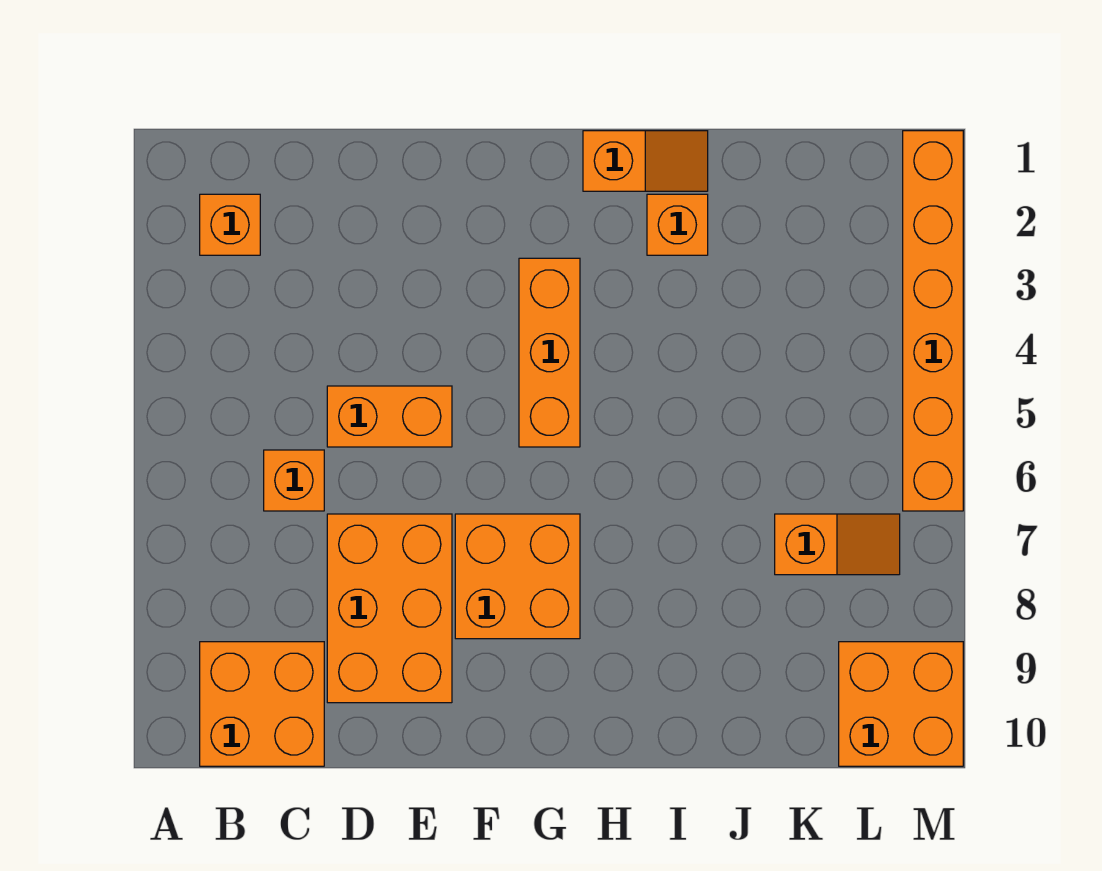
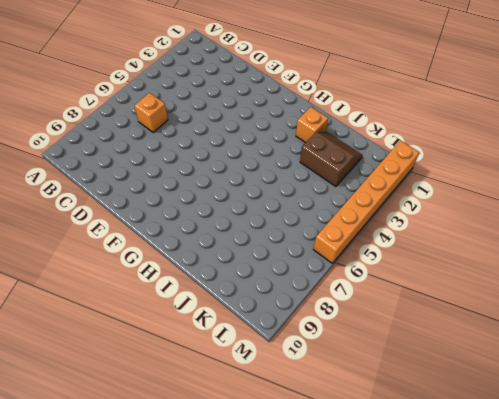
brown 2x2 slope [300,132,363,186] -> none
none -> orange 1x1 brick [200,194,260,255]
none -> orange 2x2 brick [200,642,324,766]
none -> orange 1x2 brick [327,386,452,447]

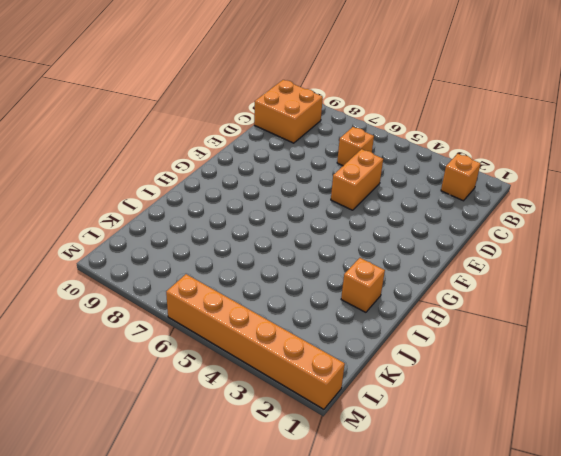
none -> orange 2x3 brick [327,514,452,703]
none -> orange 2x2 brick [455,514,580,639]
none -> orange 1x3 brick [519,258,580,447]

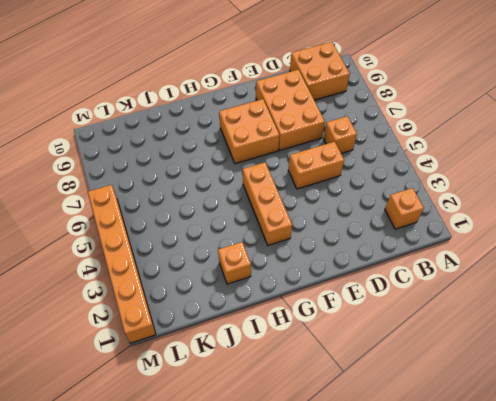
none -> orange 1x2 slope [583,131,708,191]
none -> orange 1x2 slope [775,514,900,575]
none -> orange 2x2 brick [839,642,963,766]

